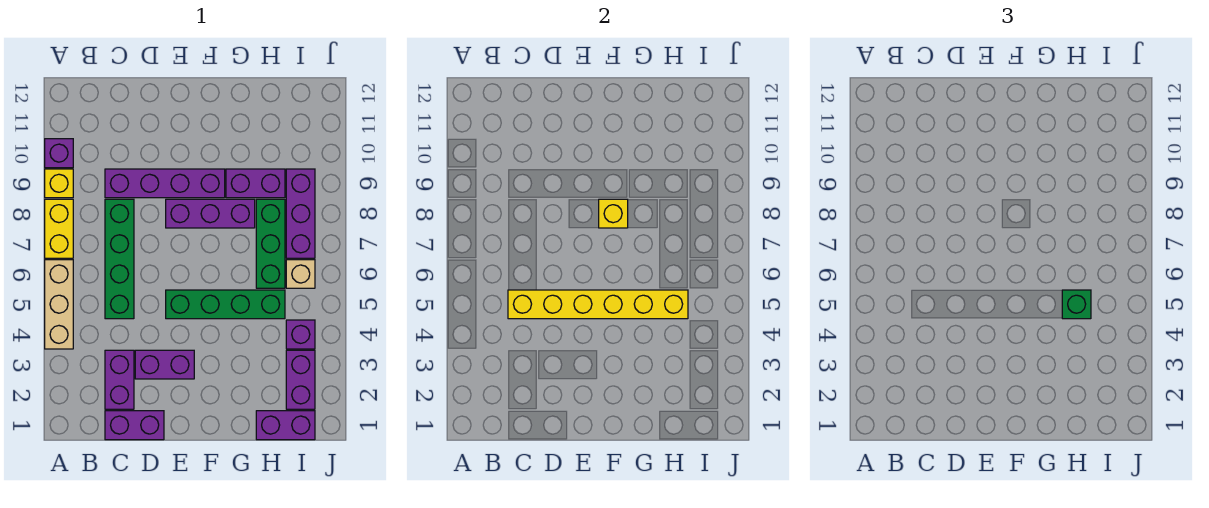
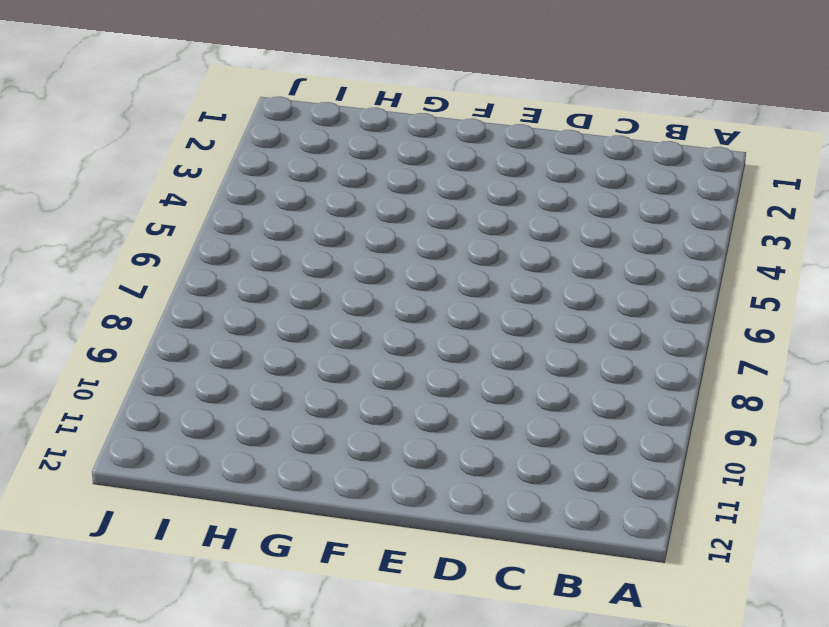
none -> tan 1x3 brick [45,260,73,349]
none -> yellow 1x2 brick [45,199,73,258]
none -> yellow 1x1 brick [45,169,73,198]

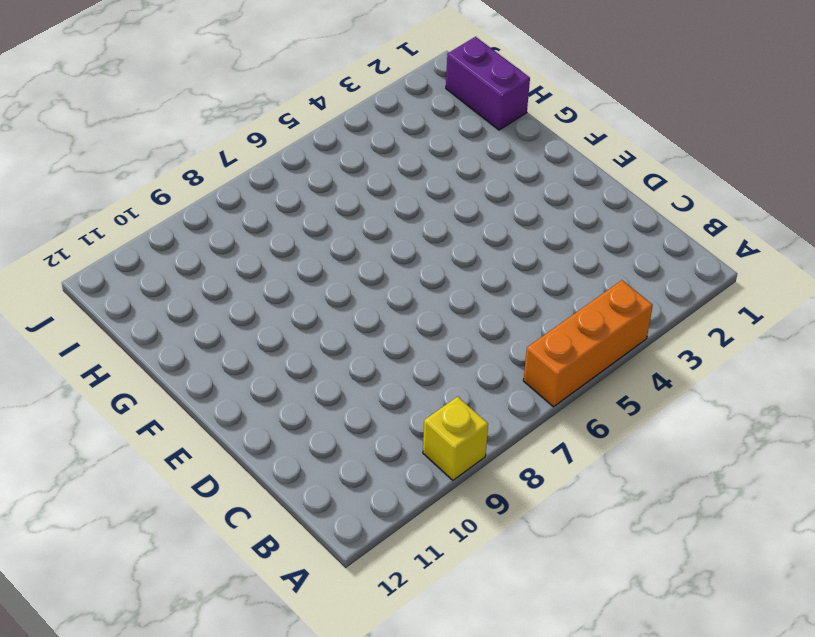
orange 1x3 brick [523,280,653,407] -> tan 1x3 brick [45,260,73,349]
none -> yellow 1x2 brick [45,199,73,258]
none -> purple 1x1 brick [45,139,73,168]
none -> purple 1x2 brick [105,411,164,440]

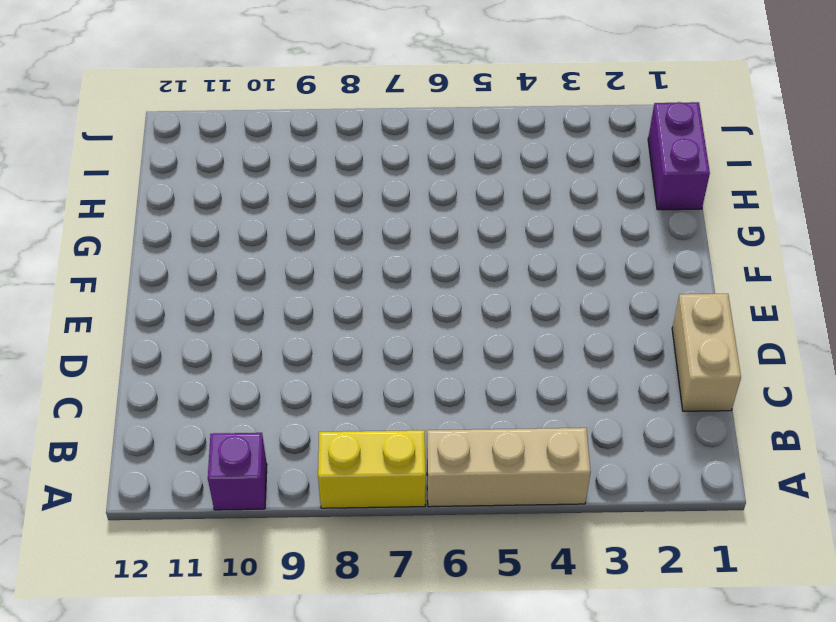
tan 1x2 brick [672,294,741,411] -> purple 1x2 brick [105,411,164,440]
none -> yellow 1x1 brick [45,169,73,198]
none -> purple 1x2 brick [105,350,134,409]
none -> green 1x4 brick [105,199,134,319]

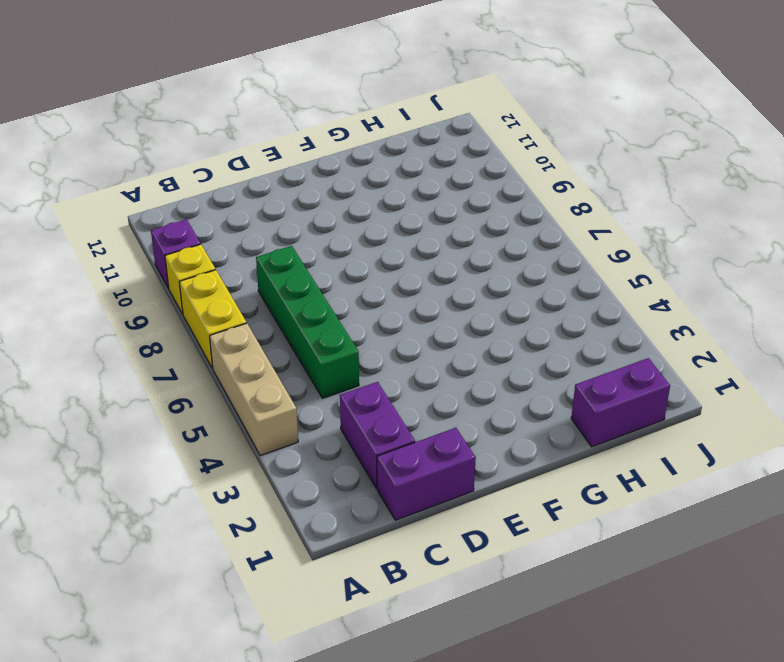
none -> purple 1x4 brick [105,169,225,198]
none -> purple 1x2 brick [135,350,194,379]
none -> green 1x4 brick [166,290,285,319]

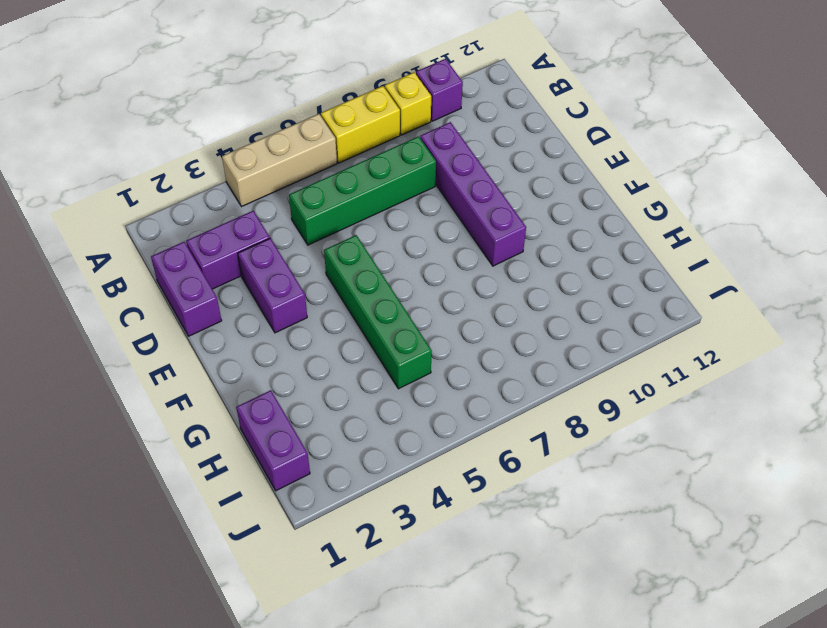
none -> purple 1x3 brick [166,199,255,228]
none -> purple 1x2 brick [226,169,285,198]
none -> green 1x3 brick [256,199,285,288]

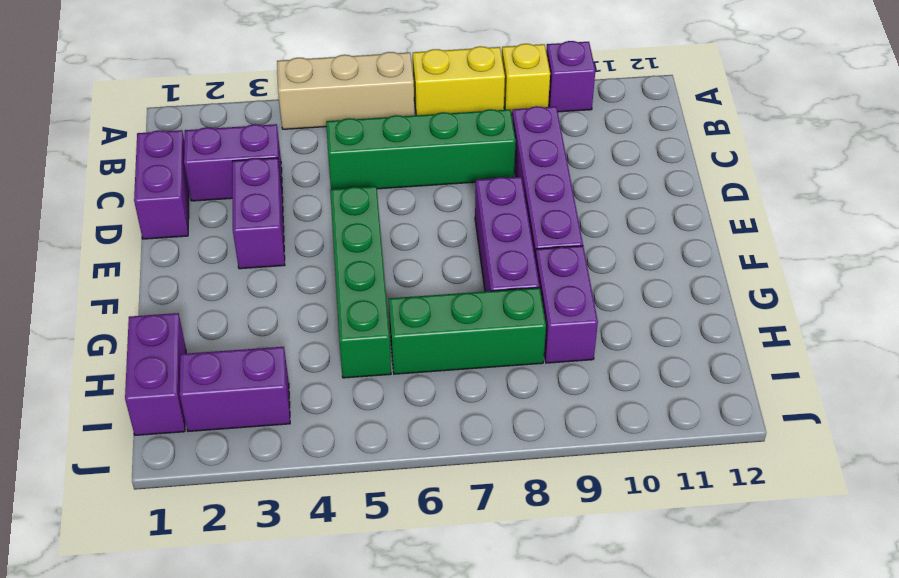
none -> purple 1x1 brick [286,320,315,349]
none -> tan 1x1 brick [286,260,315,288]
none -> purple 1x3 brick [286,169,315,258]

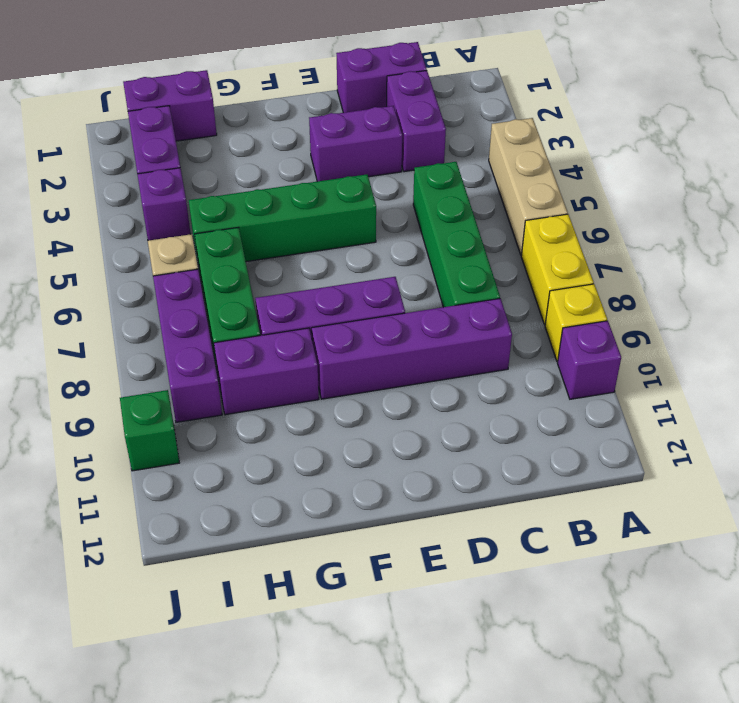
green 1x1 brick [120,390,179,471] -> green 1x1 brick moved to [1062,290,1091,319]
none -> yellow 1x6 brick [508,290,688,319]
none -> yellow 1x1 brick [599,199,628,228]

